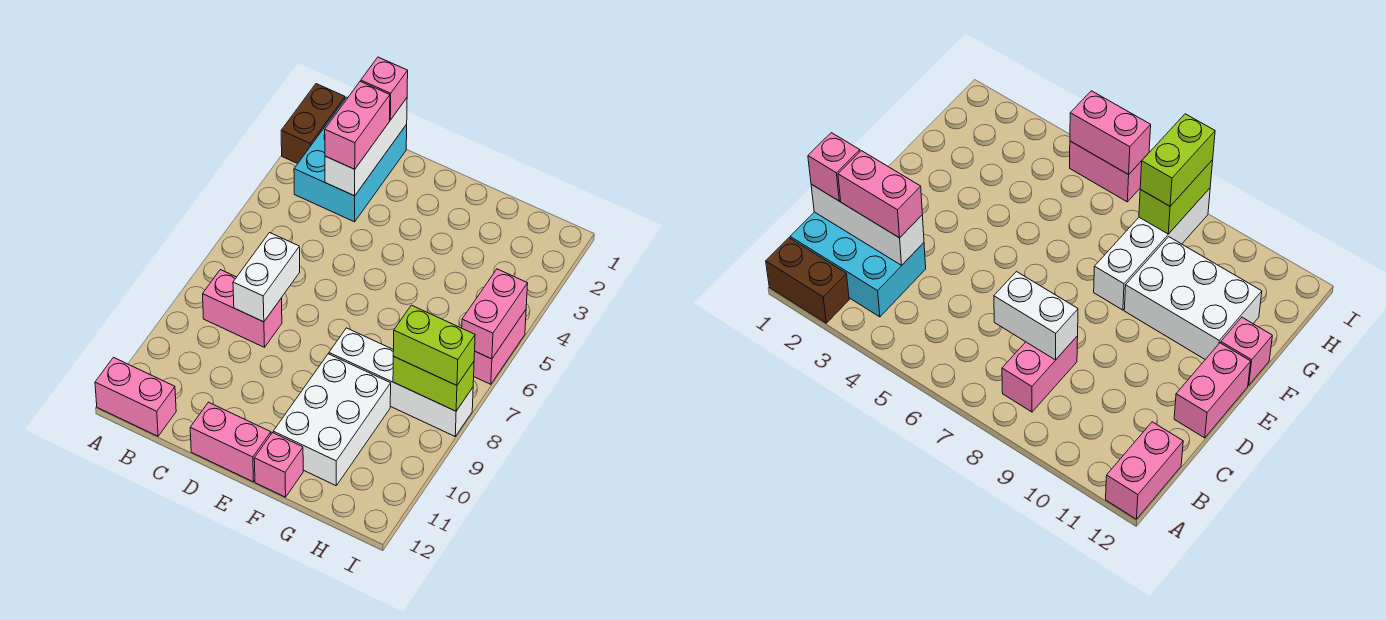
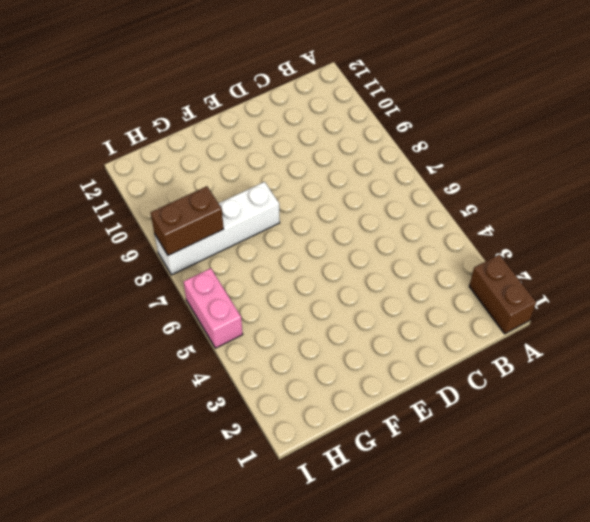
brown 1x2 brick [150,186,224,256] -> lime 1x2 brick [393,356,474,411]
none -> pink 1x2 brick [95,358,176,436]
none -> cyan 2x3 brick [294,97,407,222]
none -> pink 1x2 brick [203,270,282,347]

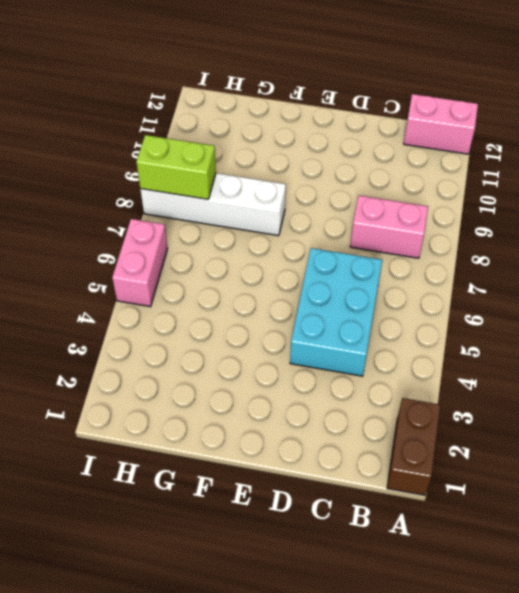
cyan 2x3 brick [290,248,382,376] -> cyan 2x3 brick moved to [294,97,407,222]
none -> pink 1x2 brick [190,402,271,482]
none -> white 2x3 brick [273,354,391,486]
none -> pink 1x1 brick [254,433,303,497]

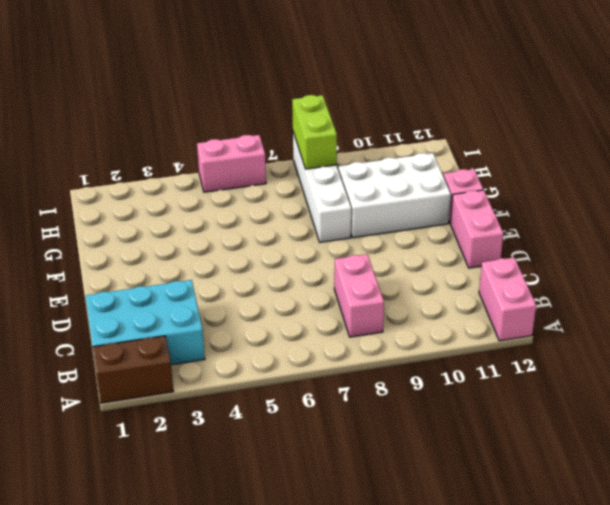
none -> white 1x3 brick [325,98,407,196]
none -> white 1x2 brick [233,233,300,322]
none -> pink 1x2 brick [462,269,528,359]

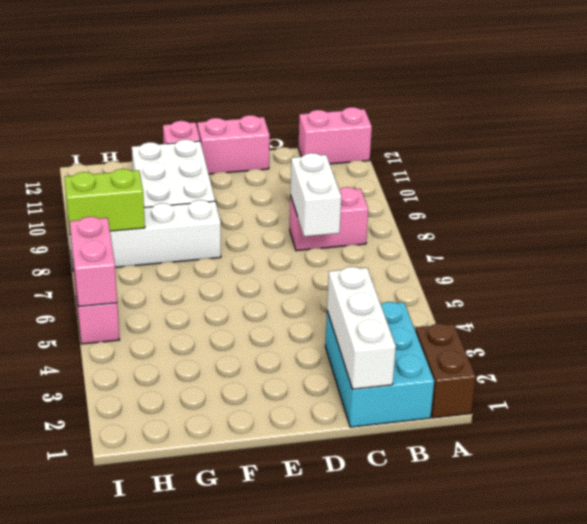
none -> pink 1x1 brick [361,57,408,120]
none -> pink 1x2 brick [325,81,390,169]
none -> lime 1x2 brick [393,305,475,386]

